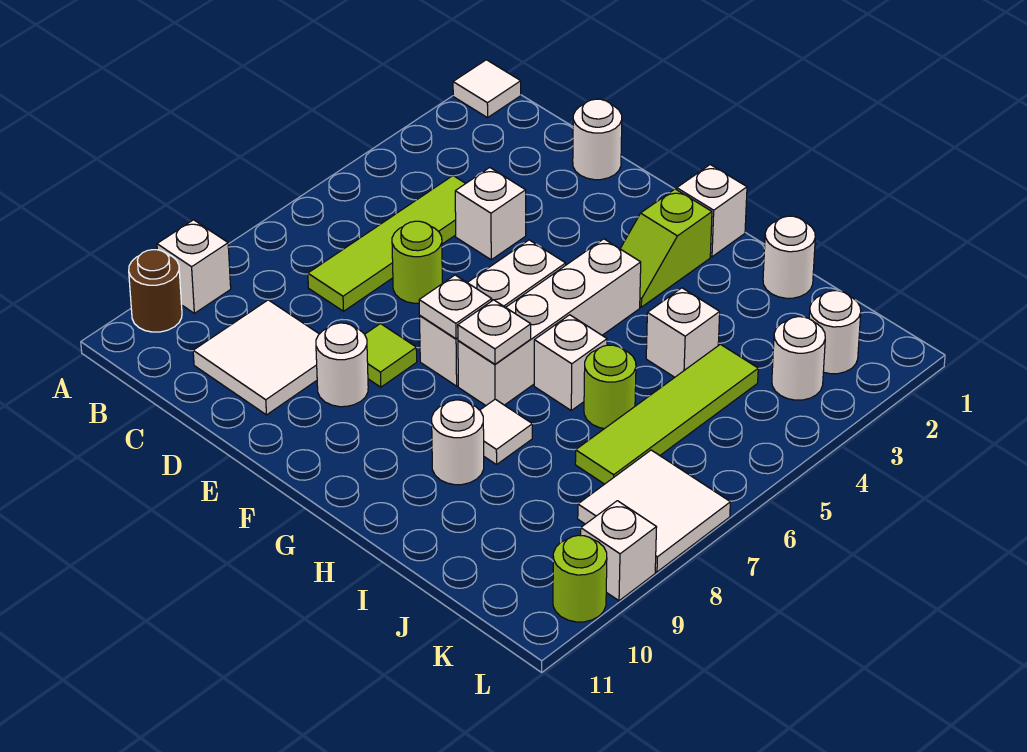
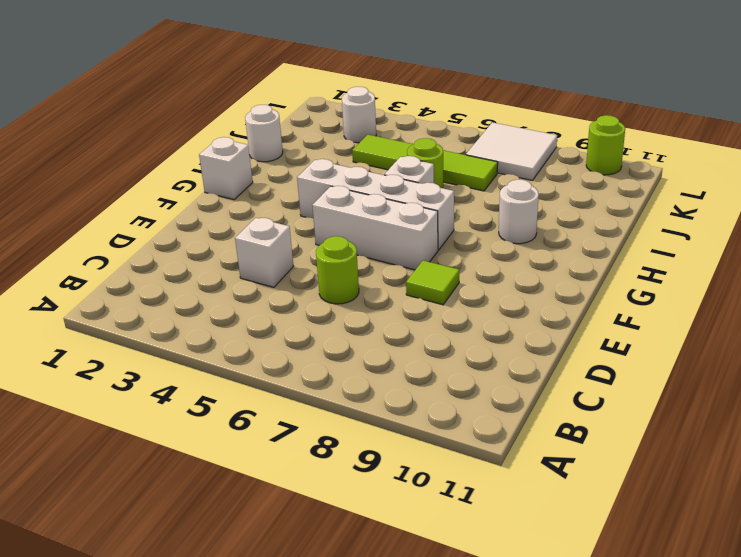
none -> white 1x1 tile [453,60,521,118]
none -> white 1x1 brick [157,220,231,313]
none -> brown 1x1 round brick [129,250,182,332]

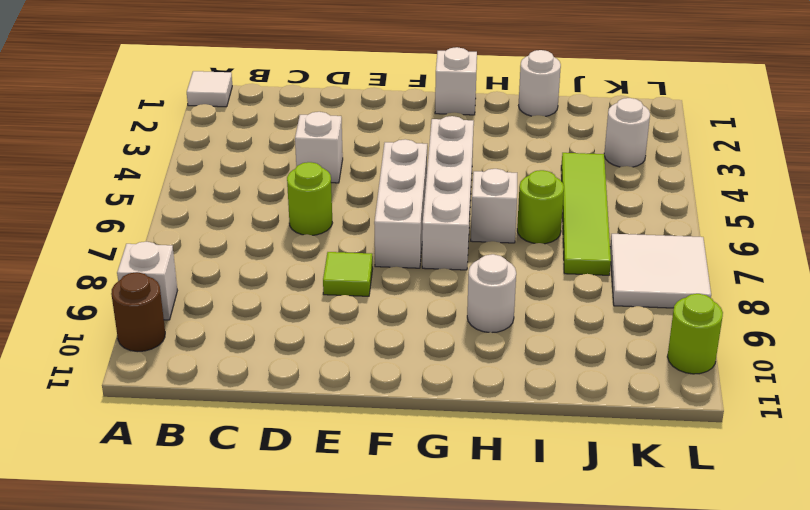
none -> lime 1x4 tile [308,176,466,311]
none -> white 2x2 tile [193,300,319,415]
none -> white 1x1 round brick [573,99,622,180]

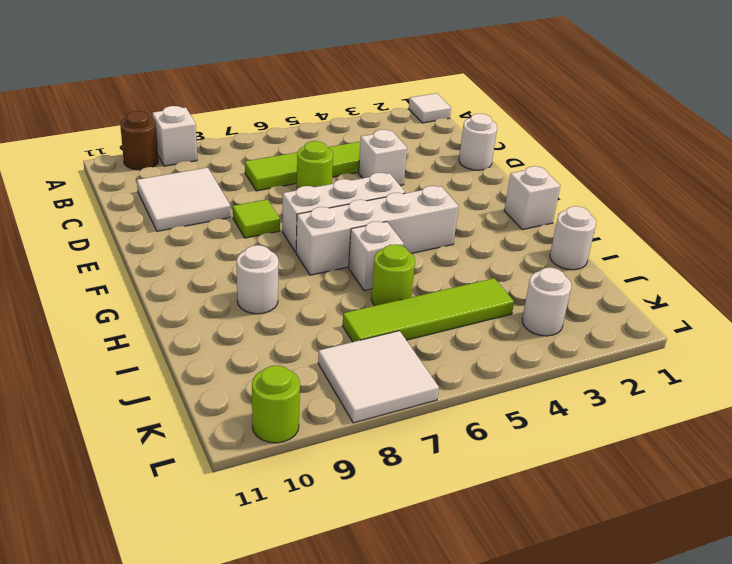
none -> white 1x1 round brick [316,323,368,407]
none -> lime 1x2 slope [620,189,712,307]
none -> white 1x1 tile [480,399,532,465]

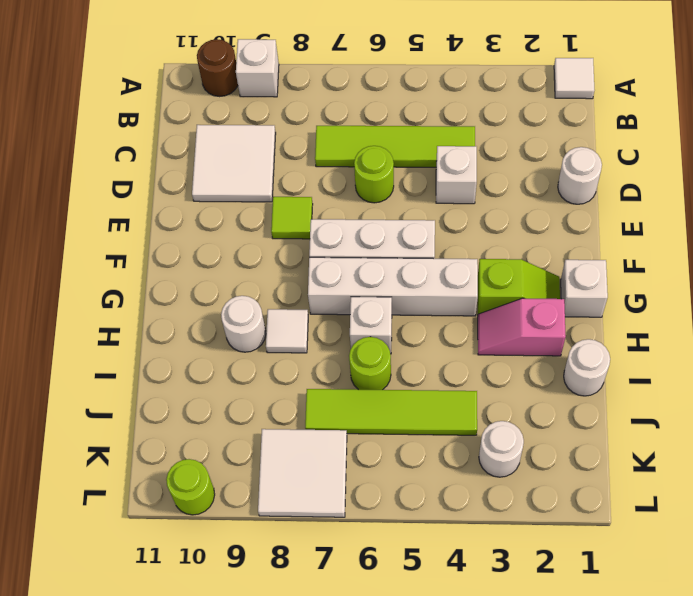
lime 1x2 slope [478,259,560,314] -> lime 1x2 slope turned to [620,189,712,307]
pink 1x2 slope [478,298,566,356] -> none
none -> white 1x1 round brick [316,323,368,407]
none -> white 1x1 brick [646,288,720,377]
none -> white 1x1 round brick [809,291,861,374]

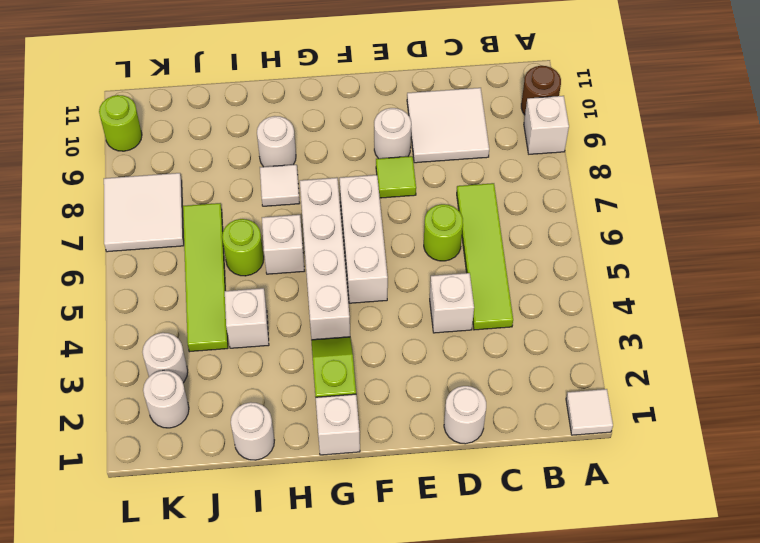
none -> white 1x1 brick [581,501,657,601]
none -> white 1x1 plate [419,275,492,339]
none -> white 1x1 plate [458,300,531,364]

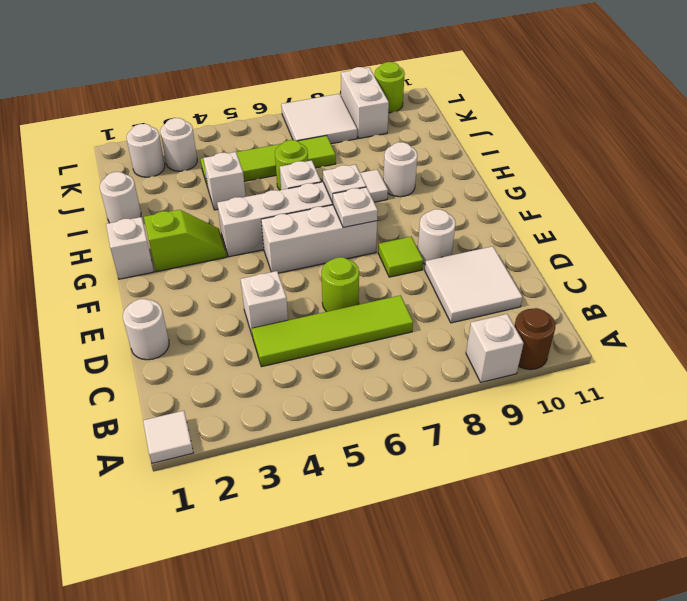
white 1x2 brick [341,67,389,138] -> white 1x1 brick [581,501,657,601]

